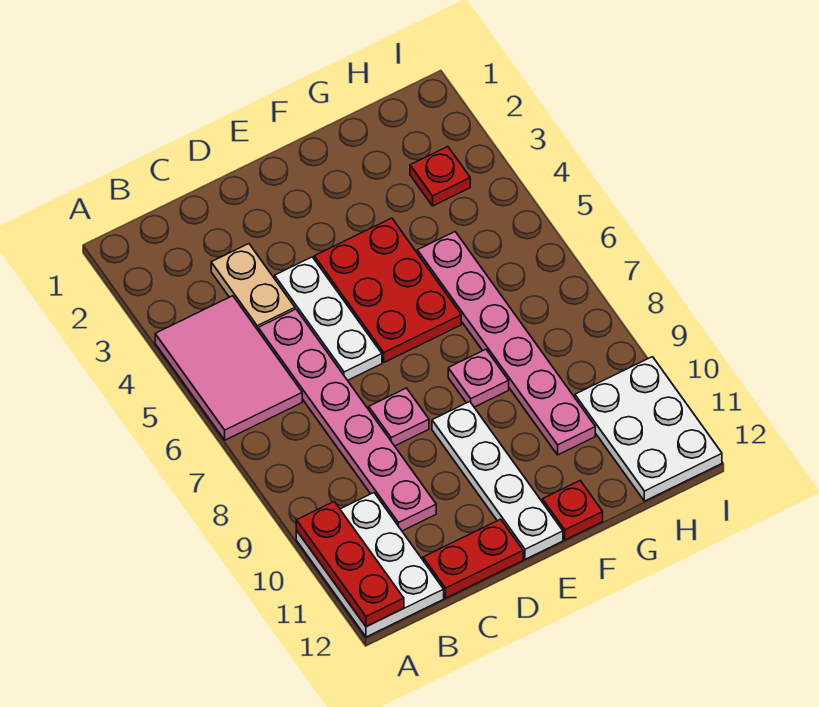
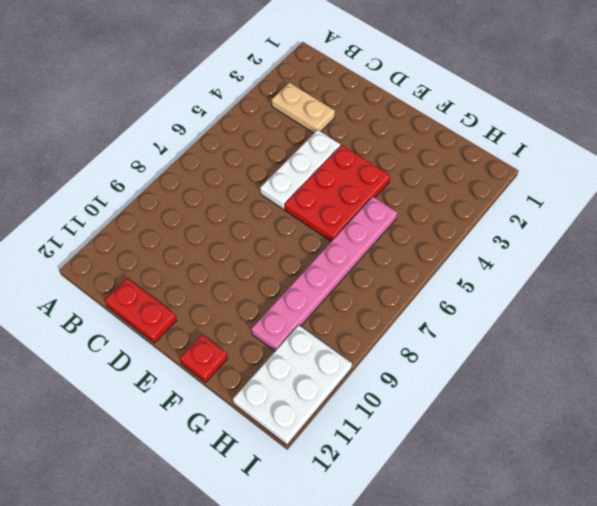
tan 1x2 plate [272,83,335,133] -> tan 1x2 plate turned to [211,244,295,330]
none -> pink 2x3 tile [155,296,302,440]
none -> white 2x3 plate [296,493,444,637]
none -> pink 1x6 plate [258,309,436,531]

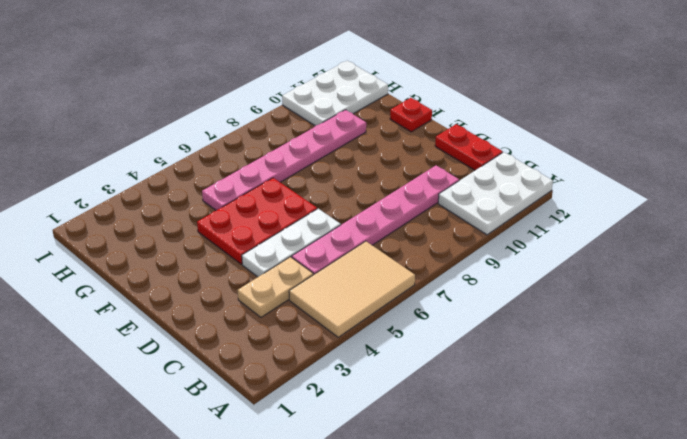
tan 2x3 tile [289,241,415,337] -> pink 2x3 tile [155,296,302,440]
none -> pink 1x1 plate [369,388,429,446]
none -> white 1x4 plate [432,402,563,559]
none -> pink 1x1 plate [448,349,509,407]

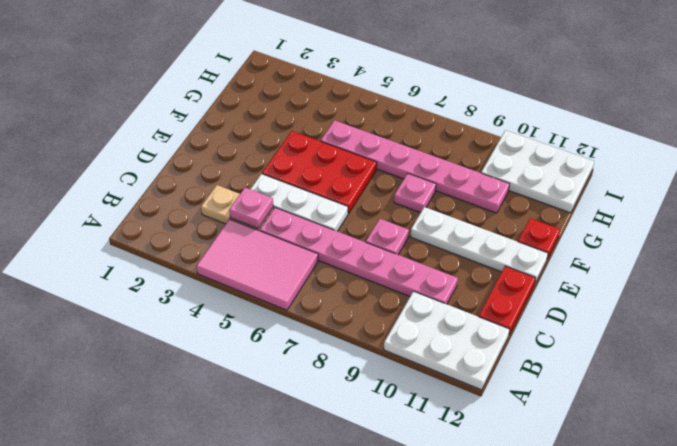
pink 1x1 plate [229,188,273,228] -> none
none -> red 1x1 plate [410,147,470,206]
none -> red 1x3 plate [296,502,404,627]

